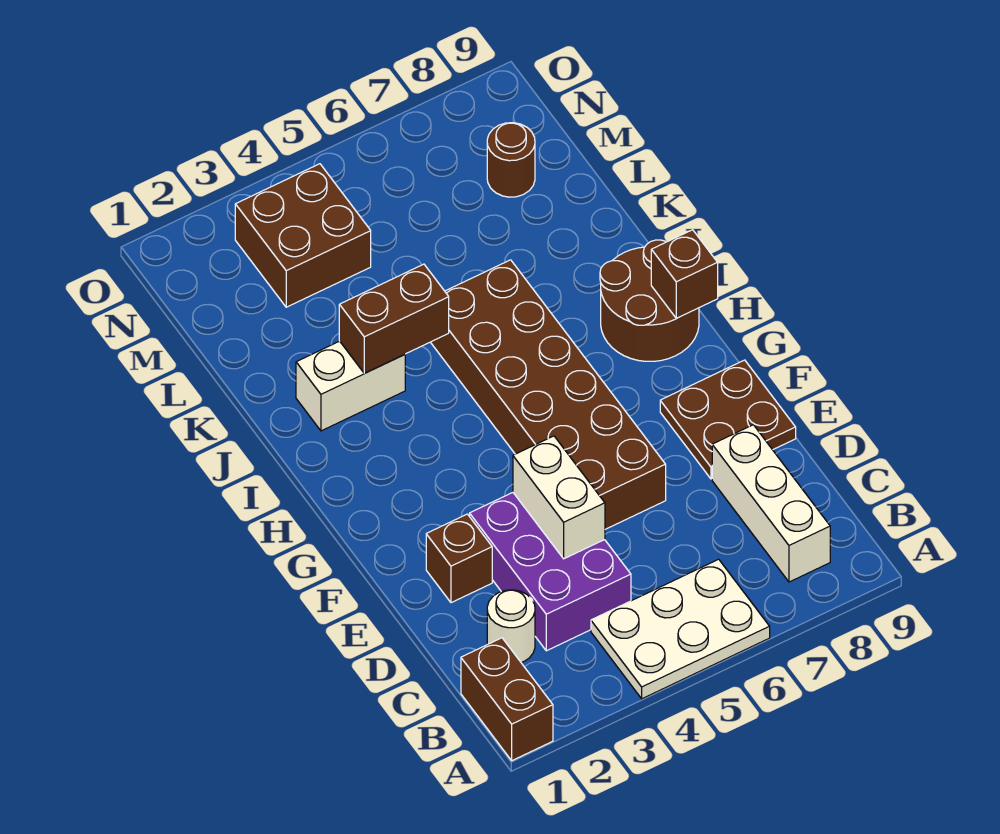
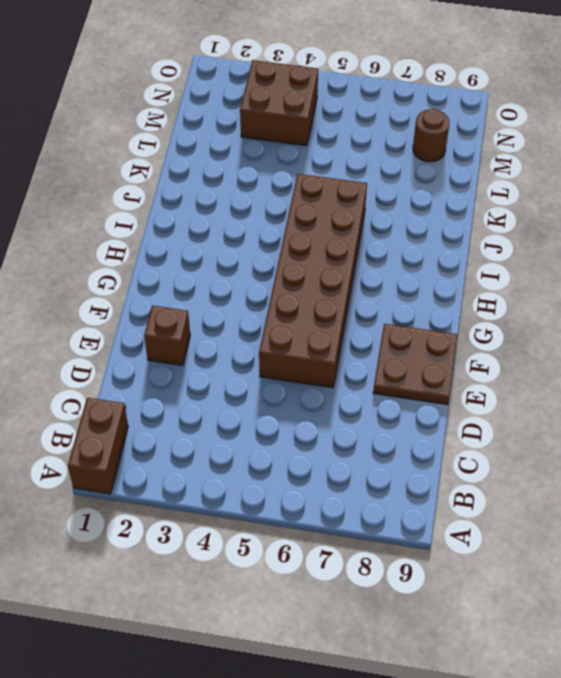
none -> white 2x3 plate [591,559,770,699]
none -> white 1x3 brick [712,425,830,582]
none -> white 1x1 round brick [487,590,535,662]

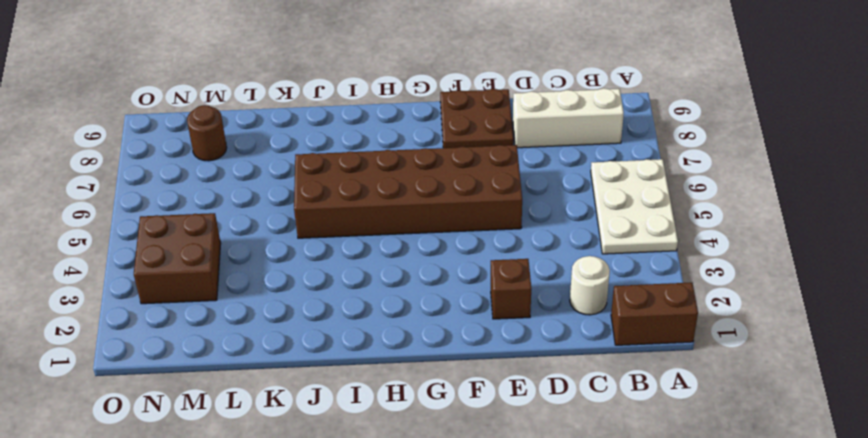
none -> purple 2x3 brick [470,493,631,651]
none -> brown 2x2 round brick [600,240,699,361]
none -> white 1x2 brick [296,341,405,431]

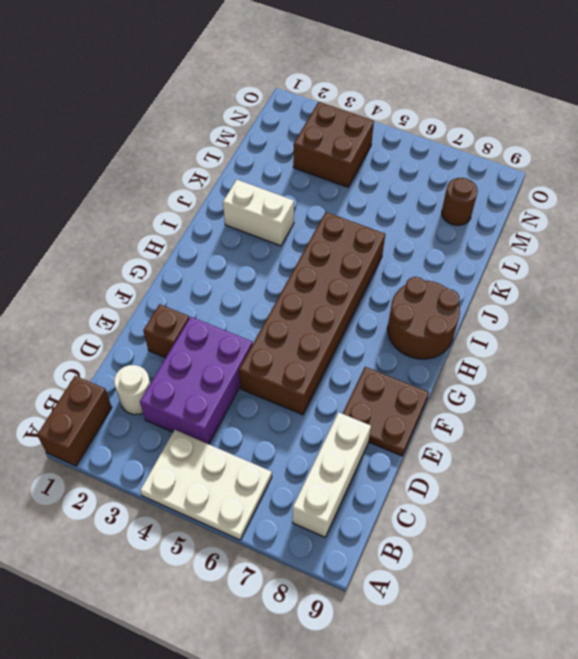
none -> white 1x2 brick [513,436,605,559]
none -> brown 1x1 brick [651,230,718,318]
none -> brown 1x2 brick [339,264,449,373]

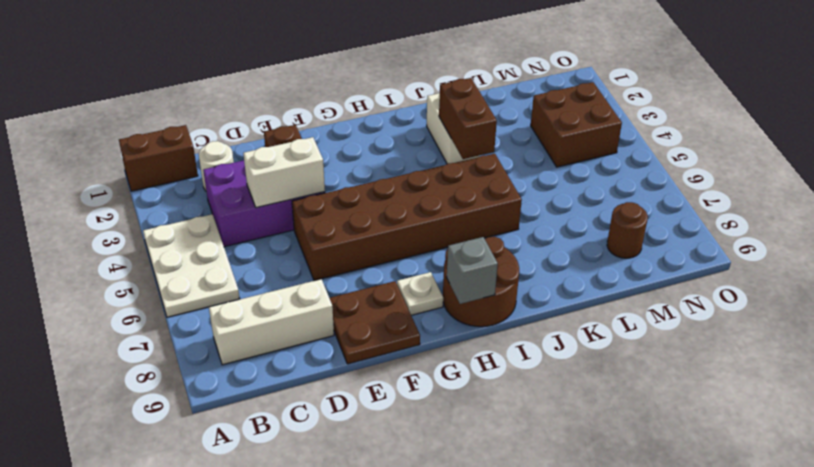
white 1x1 plate [397,272,443,315] -> none
grey 1x1 brick [447,237,498,304] -> brown 1x1 brick [651,230,718,318]

